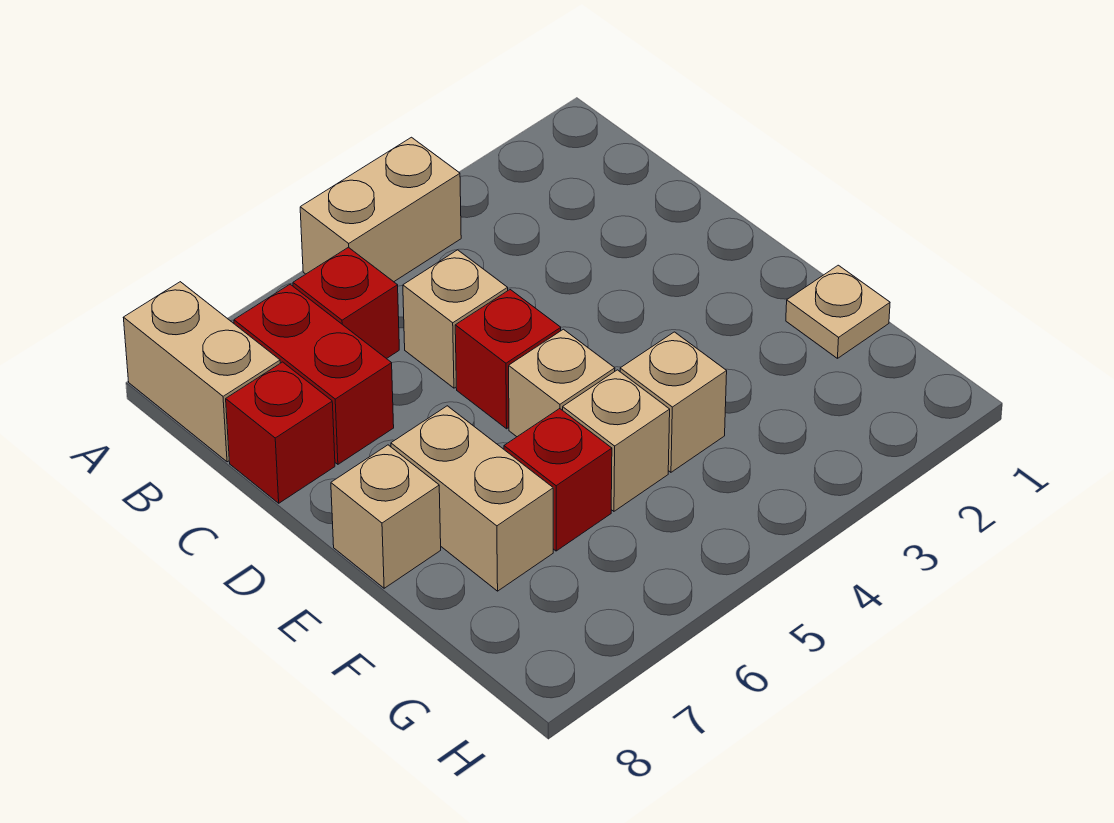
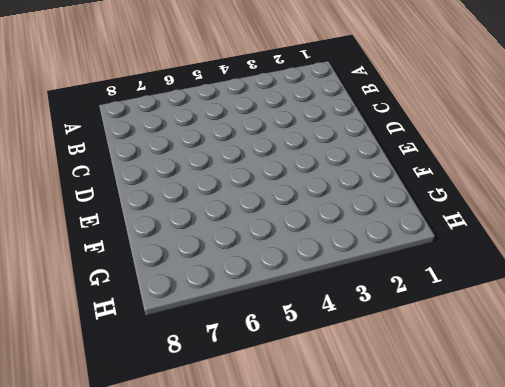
none -> tan 1x2 brick [300,137,461,282]
none -> tan 1x2 brick [123,282,280,462]
none -> red 1x1 brick [293,247,399,359]

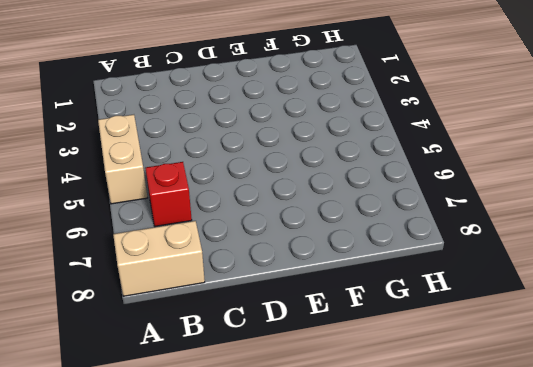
none -> red 1x2 brick [234,284,394,464]
none -> tan 1x1 brick [403,250,508,388]
none -> red 1x1 brick [226,362,335,503]

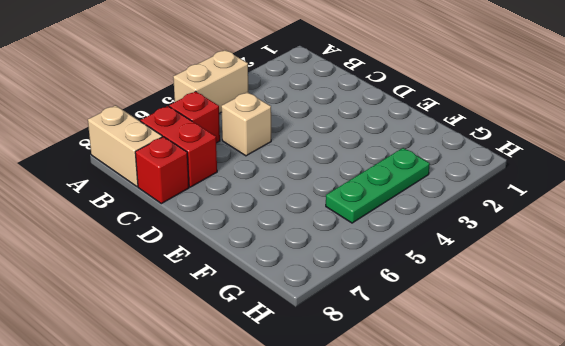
green 1x3 plate [326,148,430,223] -> none
none -> red 1x1 brick [455,290,561,429]
none -> tan 1x1 brick [509,329,615,437]
none -> tan 1x2 brick [391,406,553,591]

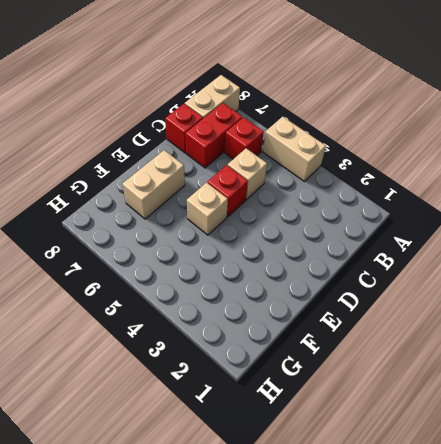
none -> tan 1x1 brick [331,445,441,588]
none -> tan 1x1 plate [786,265,890,358]
none -> tan 1x1 brick [620,332,727,472]

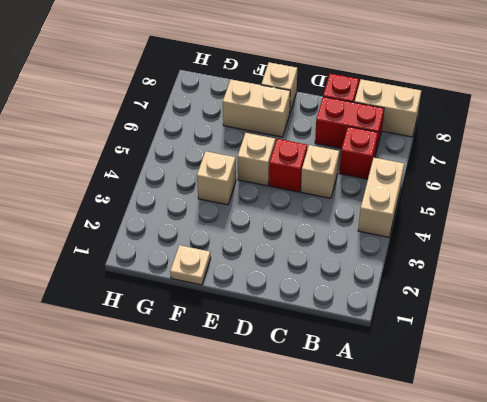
none -> tan 1x1 brick [563,370,670,511]
none -> red 1x1 brick [504,409,612,551]

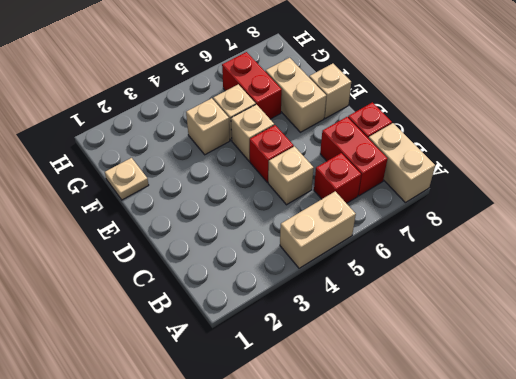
red 1x2 brick [222,52,282,119] -> red 1x1 brick [504,409,612,551]

